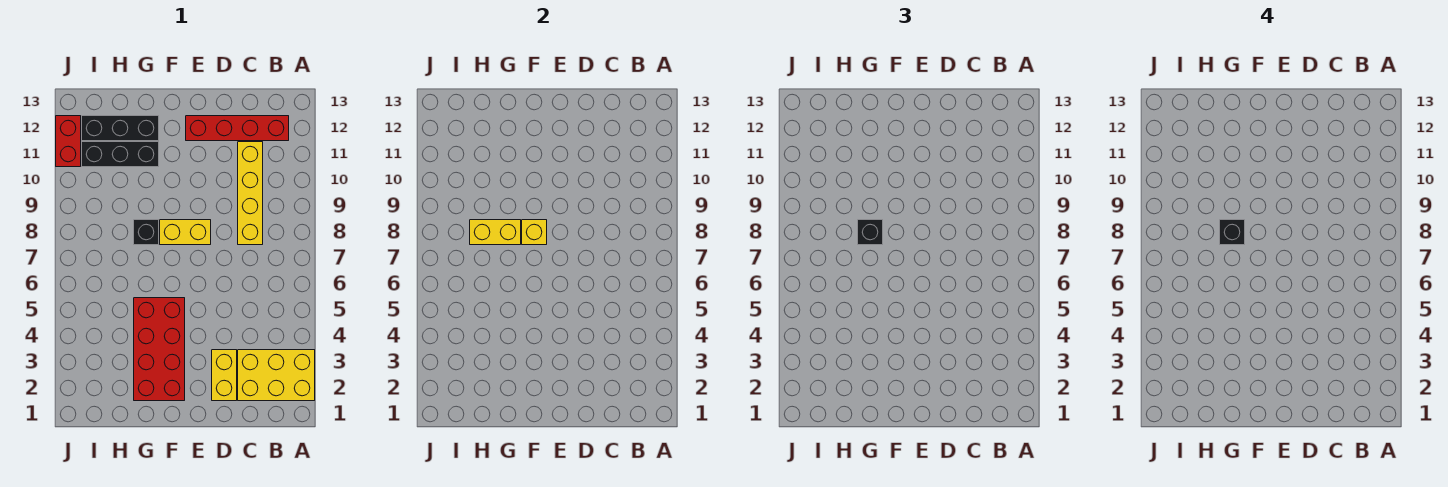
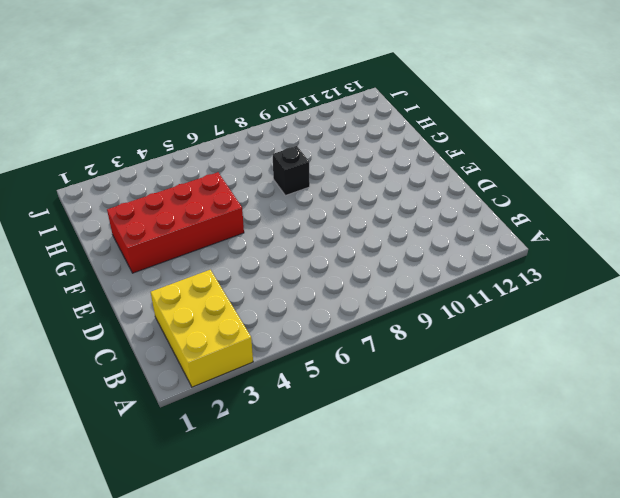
none -> red 1x4 brick [186,116,289,141]
none -> yellow 1x4 brick [238,142,263,245]
none -> yellow 1x2 brick [212,350,237,401]

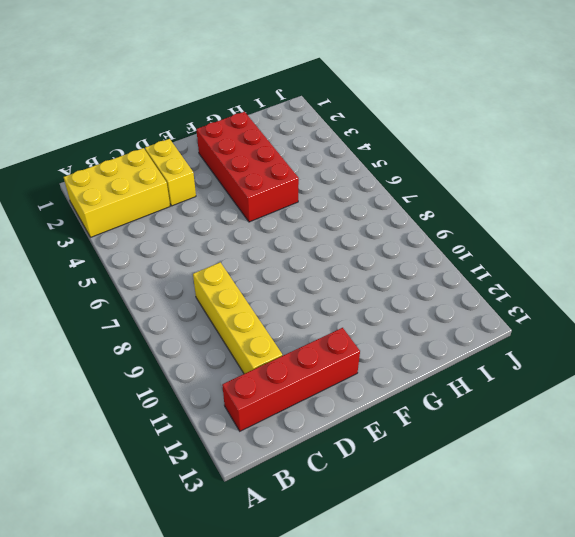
none -> yellow 1x2 brick [160,220,211,245]
none -> black 1x1 brick [134,220,159,245]
none -> black 1x3 brick [82,142,159,167]

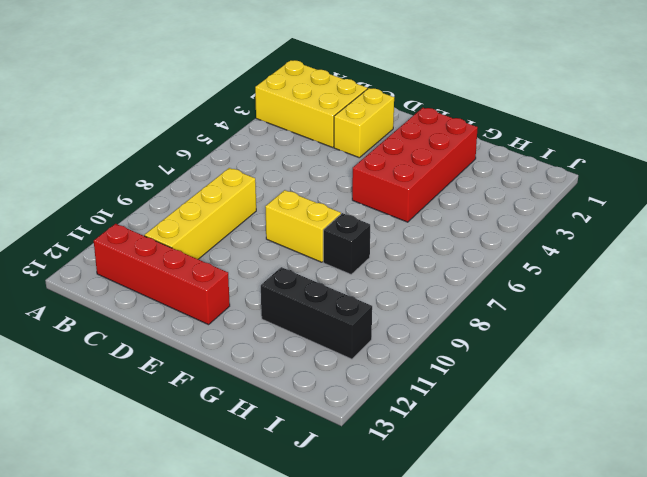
none -> black 1x3 brick [82,116,159,141]
none -> red 1x2 brick [56,116,81,167]
none -> yellow 1x1 brick [522,220,547,245]

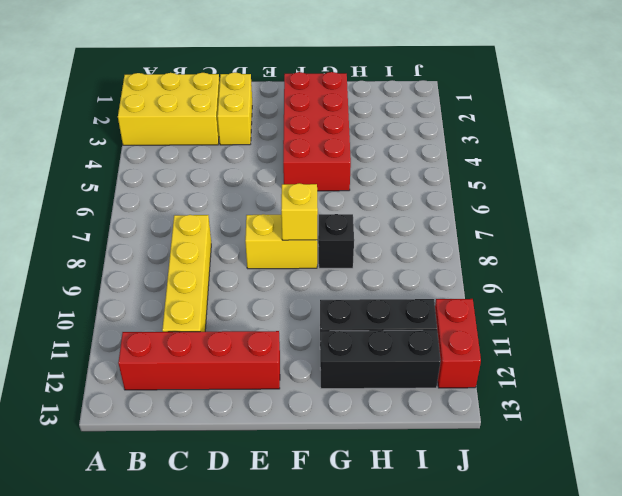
none -> yellow 1x2 brick [470,220,521,245]
none -> black 1x1 brick [858,220,883,245]
none -> black 1x1 brick [1220,220,1245,245]

